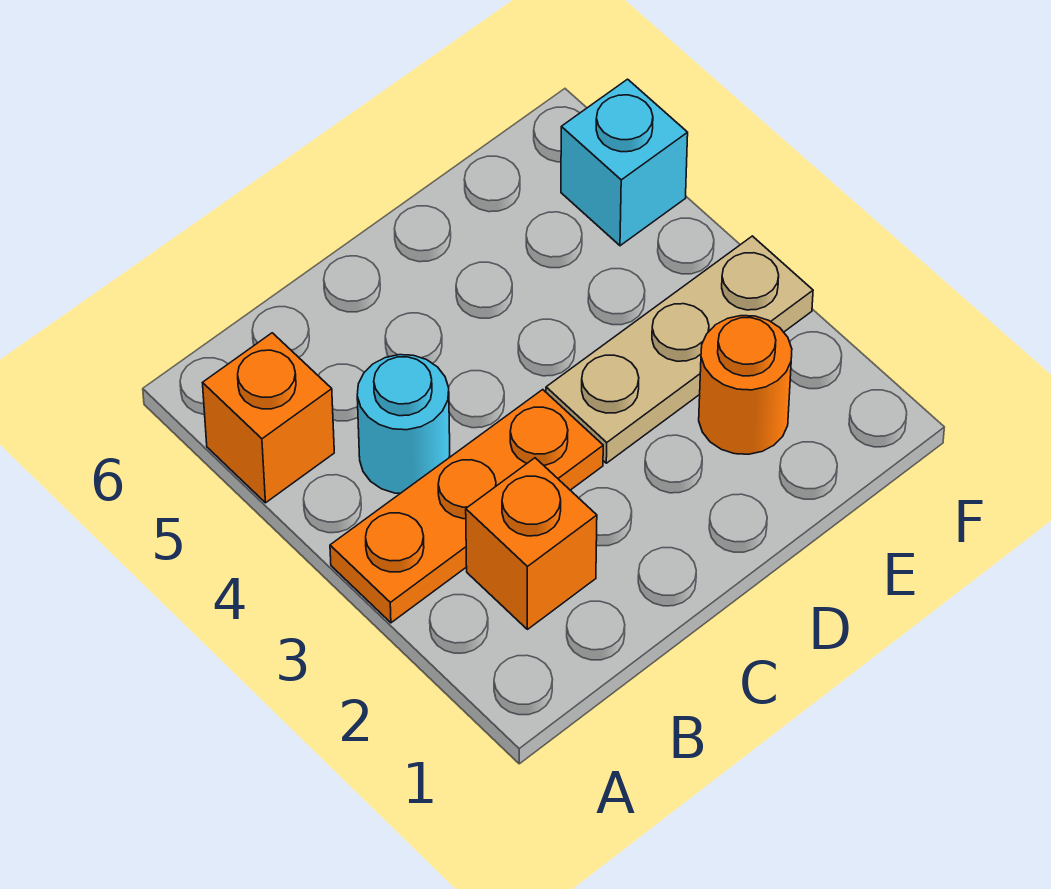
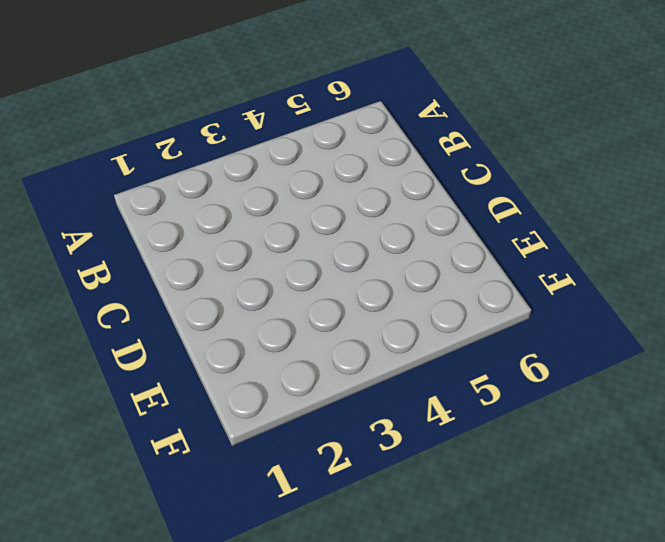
none -> orange 1x3 plate [330,390,603,623]
none -> orange 1x1 brick [203,333,334,503]

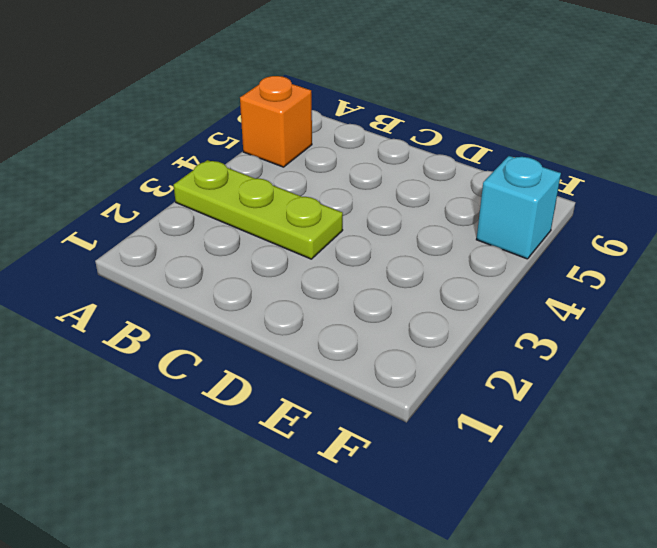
lime 1x3 plate [174,160,343,259] -> orange 1x3 plate [330,390,603,623]
none -> orange 1x1 brick [466,458,597,629]
none -> cyan 1x1 round brick [357,355,450,493]

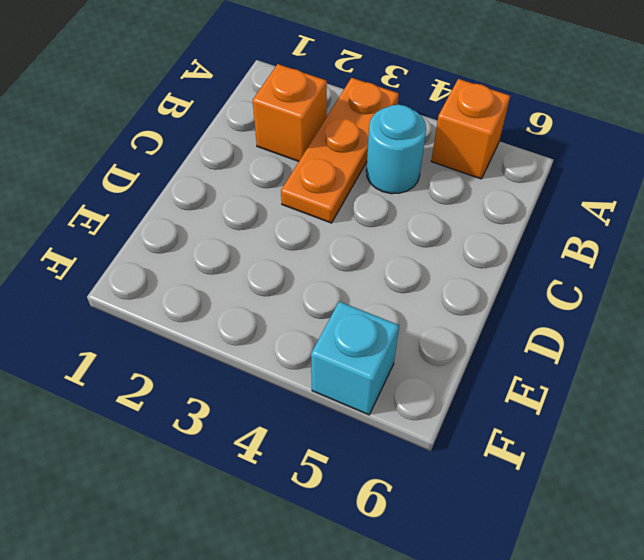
none -> tan 1x3 plate [546,236,813,463]
none -> orange 1x1 round brick [699,316,792,454]

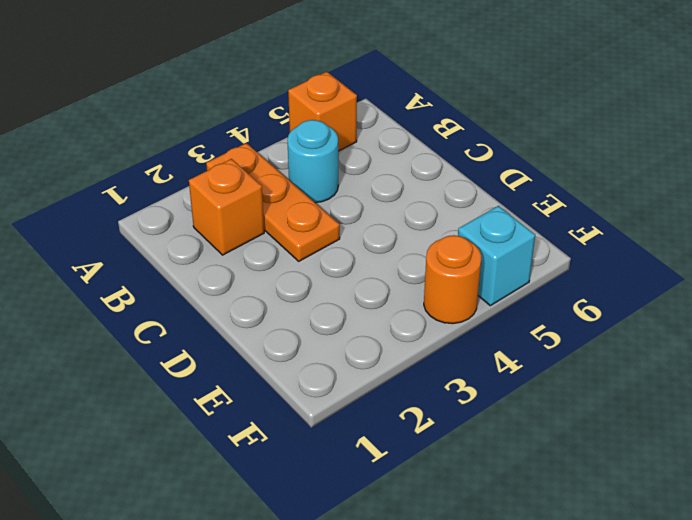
orange 1x1 round brick [424,235,481,324] -> orange 1x1 round brick moved to [699,316,792,454]
none -> tan 1x3 plate [546,236,813,463]

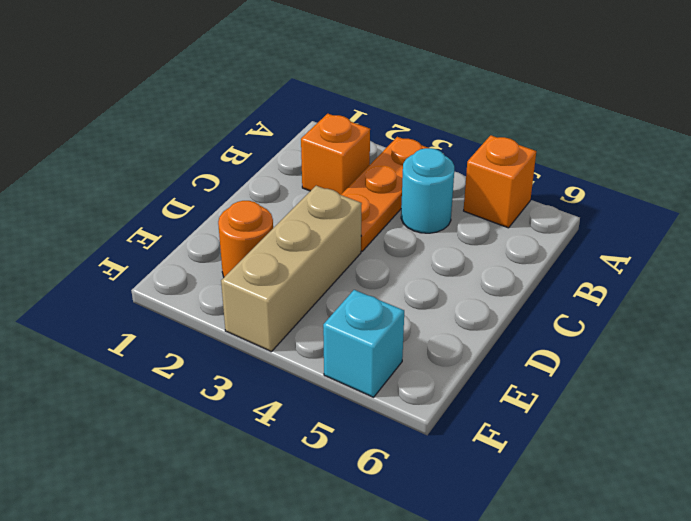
tan 1x3 brick [221,186,362,352] -> tan 1x3 plate [546,236,813,463]

